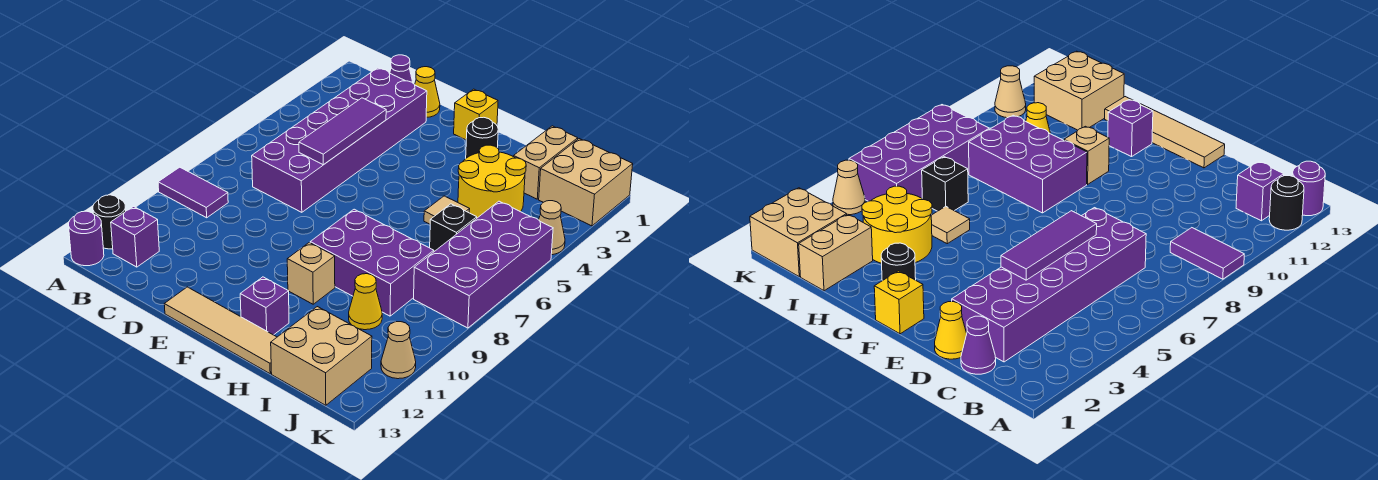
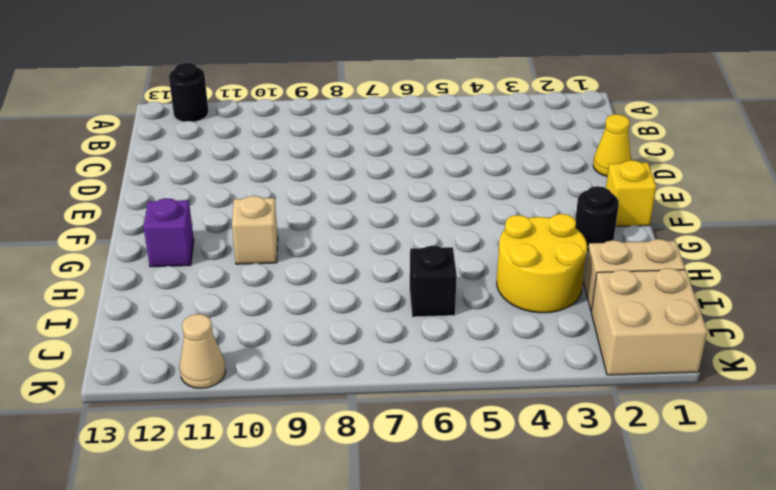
none -> purple 1x2 tile [158,167,228,218]
none -> purple 1x1 round brick [69,211,104,266]
none -> purple 1x1 brick [111,207,159,267]

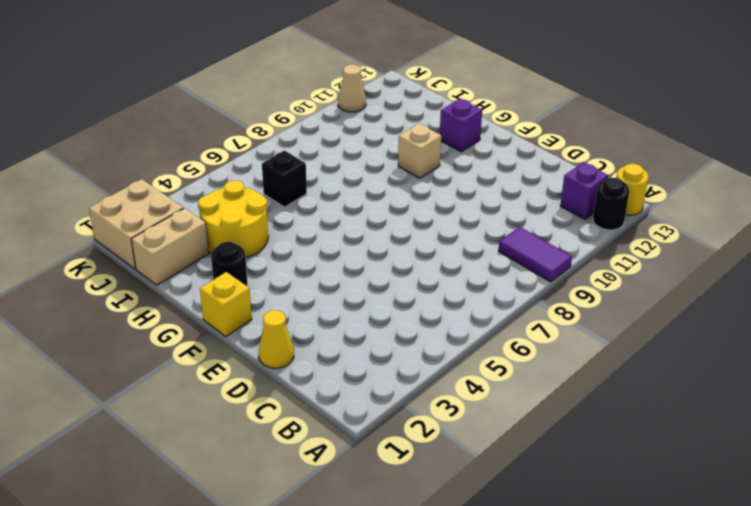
yellow 1x1 round brick [616,164,649,215] -> purple 1x1 round brick [69,211,104,266]
none -> purple 1x1 cone [390,55,413,83]
none -> purple 2x6 brick [252,68,427,212]
none -> tan 1x4 tile [164,287,277,374]

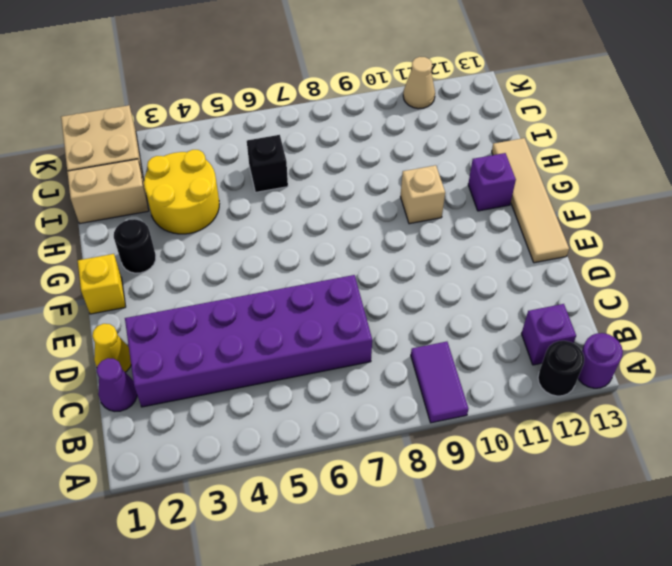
none -> purple 2x3 brick [310,209,434,316]
none -> tan 1x1 tile [424,196,470,224]
none -> yellow 1x1 cone [349,274,382,330]

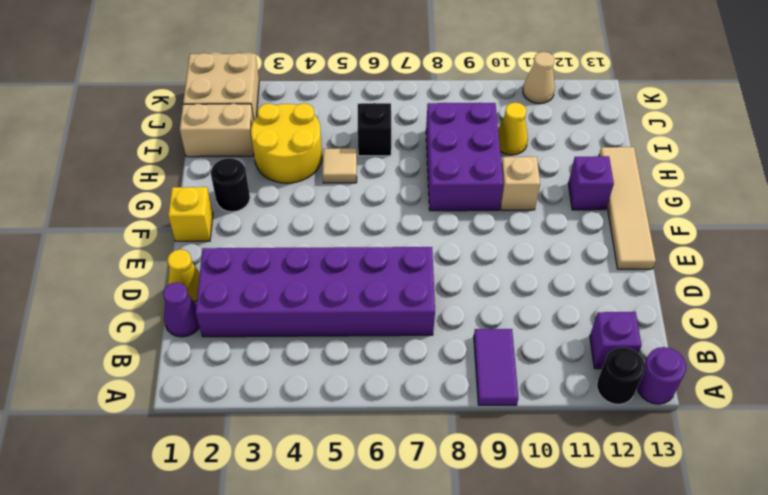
none -> tan 2x2 brick [271,307,372,405]
none -> purple 2x4 brick [414,201,553,328]
none -> tan 1x1 cone [539,201,565,255]

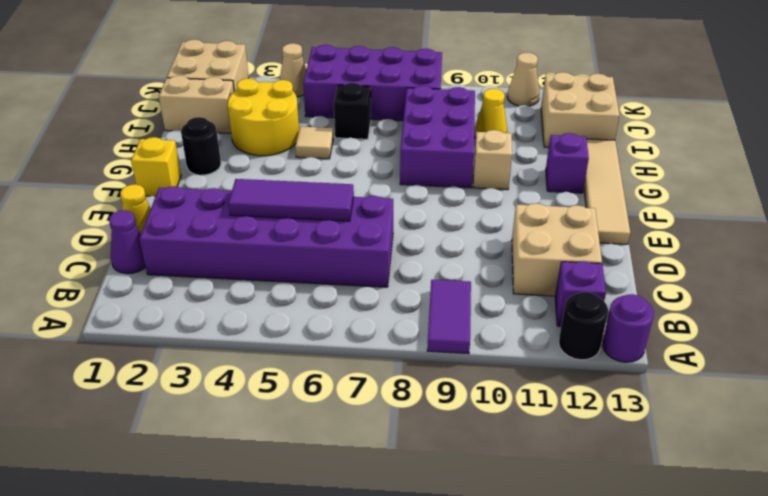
tan 2x2 brick [512,203,602,296] -> none

